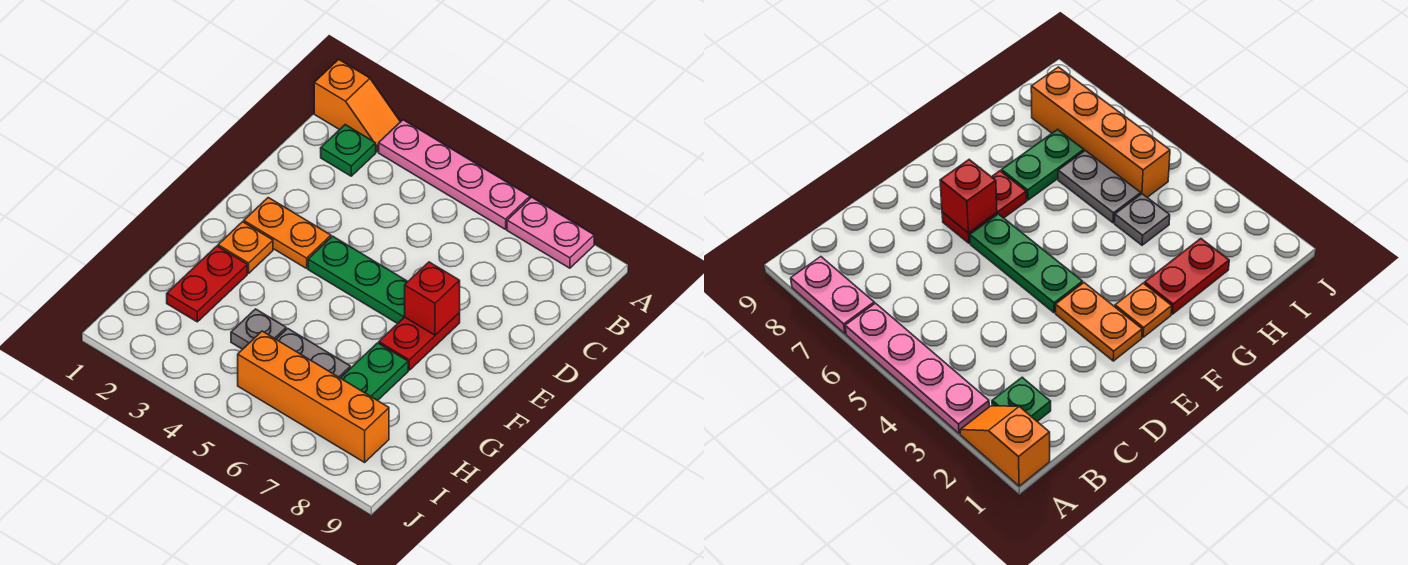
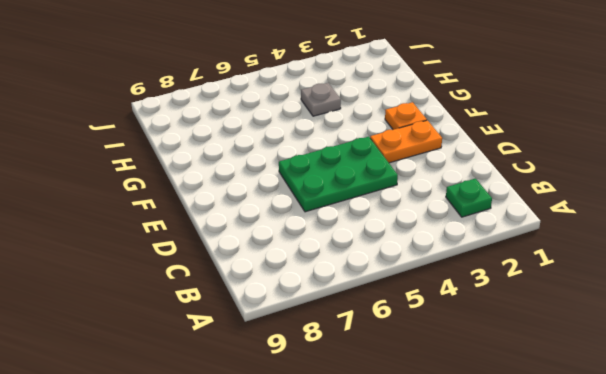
green 2x3 plate [279,137,398,212] -> green 1x3 plate [308,236,408,324]
none -> orange 1x2 slope [314,59,400,152]
none -> pink 1x4 plate [379,120,530,229]
none -> pink 1x2 plate [507,197,594,268]

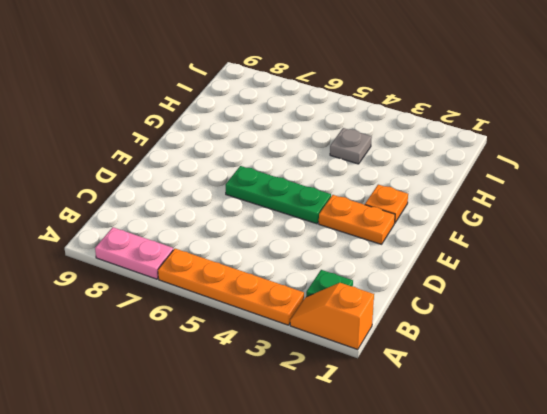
orange 1x4 plate [158,249,304,325] -> pink 1x4 plate [379,120,530,229]
none -> red 1x2 plate [379,313,460,370]
none -> red 1x2 plate [167,246,247,322]
none -> green 1x2 plate [341,343,408,401]

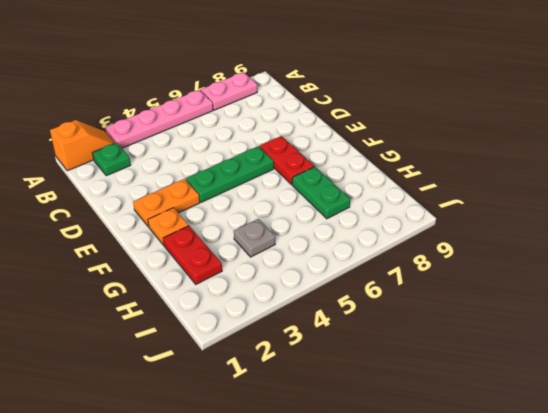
none -> grey 1x2 plate [276,328,350,378]
none -> orange 1x4 brick [238,331,389,462]
none -> red 1x1 brick [405,262,460,335]

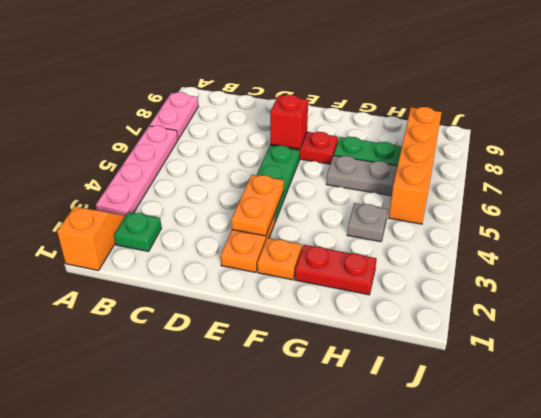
orange 1x2 plate [231,175,284,236] -> none
grey 1x2 plate [326,156,397,196] -> grey 1x2 plate turned to [276,328,350,378]

